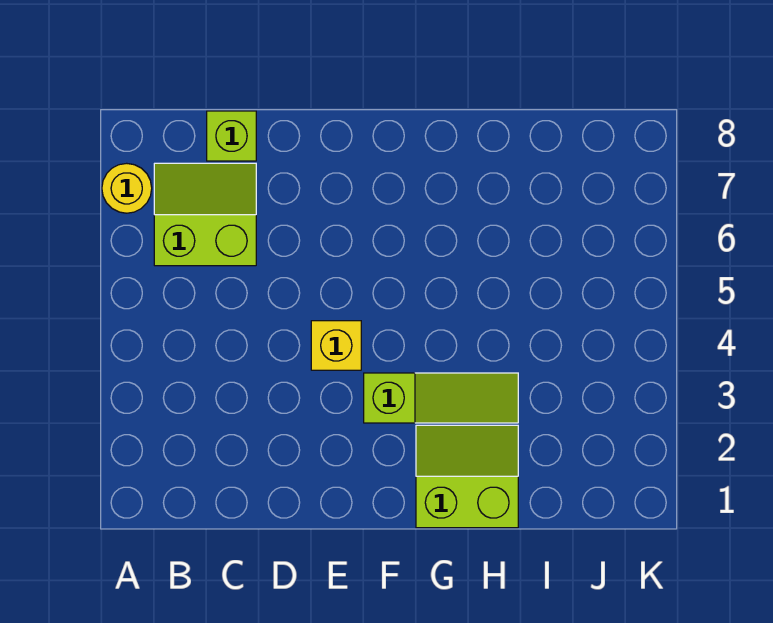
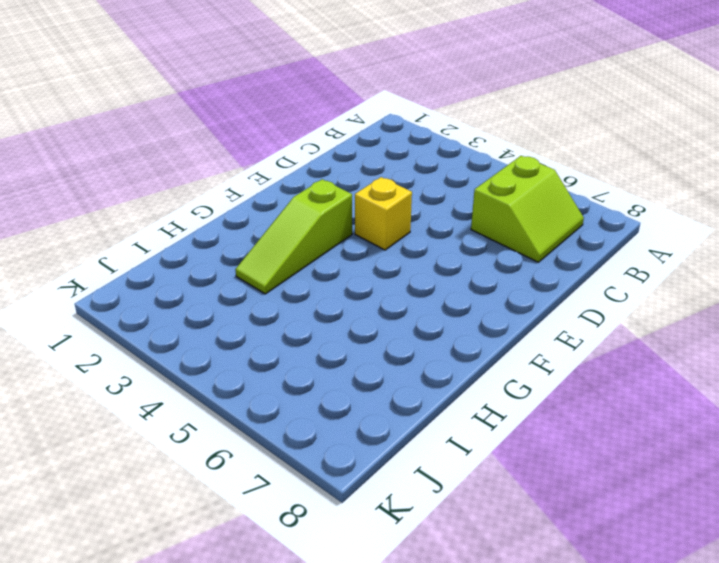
none -> yellow 1x1 round brick [102,163,152,213]
none -> lime 1x1 brick [207,111,256,161]

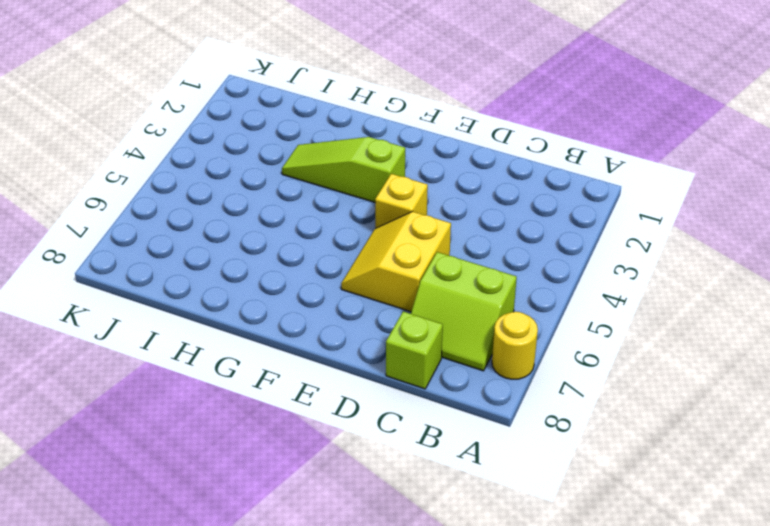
yellow 2x2 slope [341,211,451,312] -> none
none -> lime 2x2 slope [416,425,518,528]

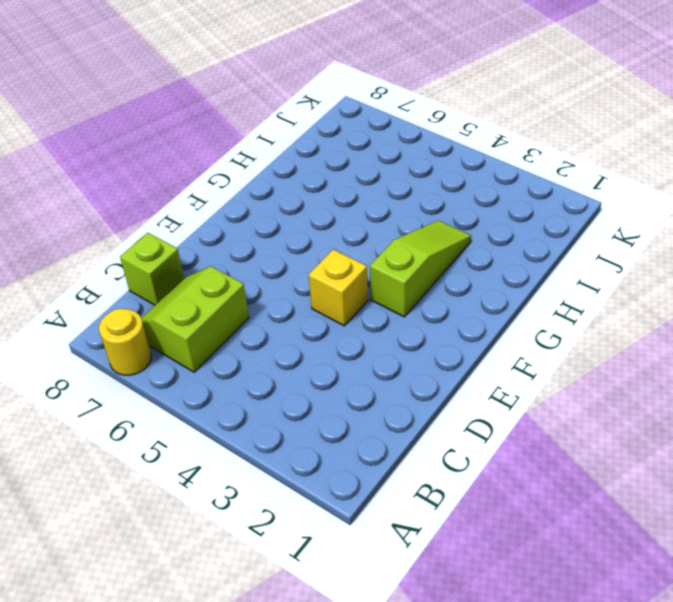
none -> lime 2x2 slope [416,425,518,528]

